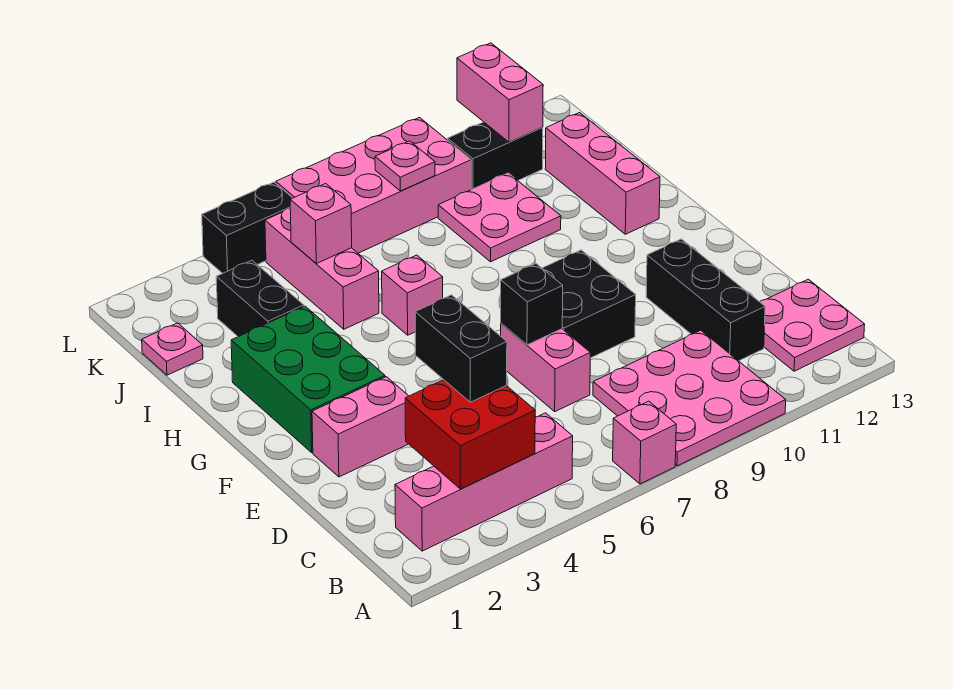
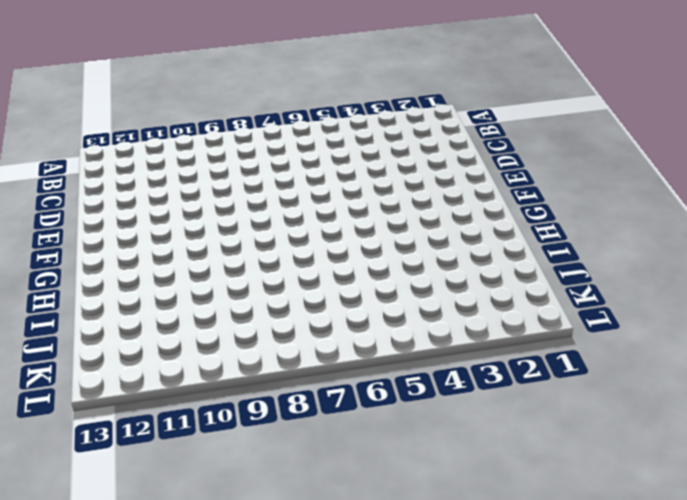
none -> pink 1x1 brick [613,401,676,484]
none -> pink 3x3 plate [593,330,786,466]
none -> pink 1x4 brick [395,413,573,551]

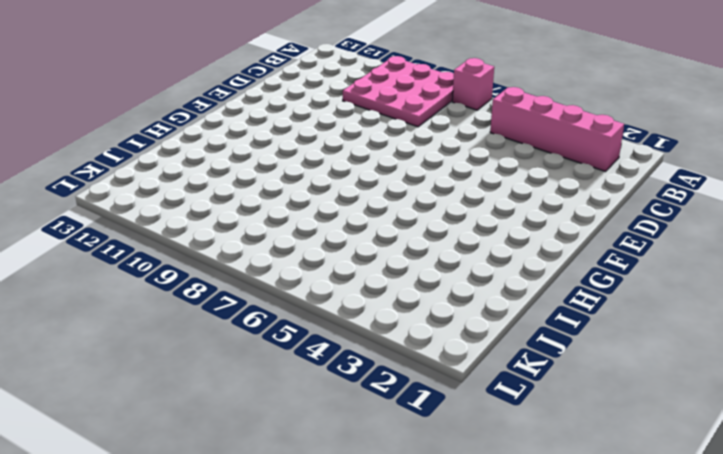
none -> pink 2x2 plate [760,279,865,371]
none -> black 1x3 brick [646,239,765,361]
none -> pink 1x2 brick [501,324,590,412]

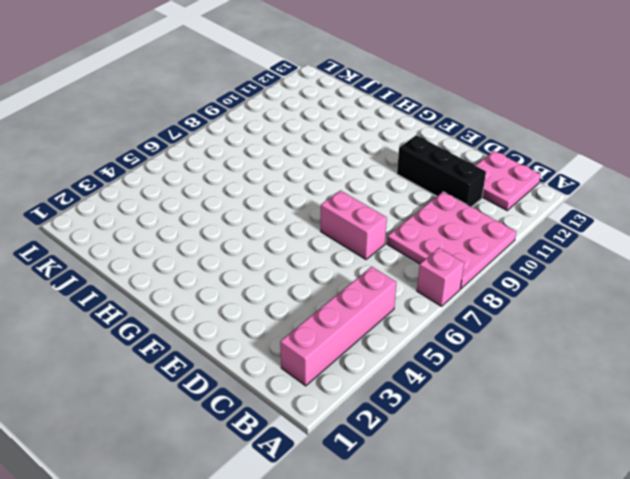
none -> pink 1x2 brick [312,377,408,477]
none -> black 2x2 brick [542,250,636,358]
none -> green 2x3 brick [231,306,385,452]

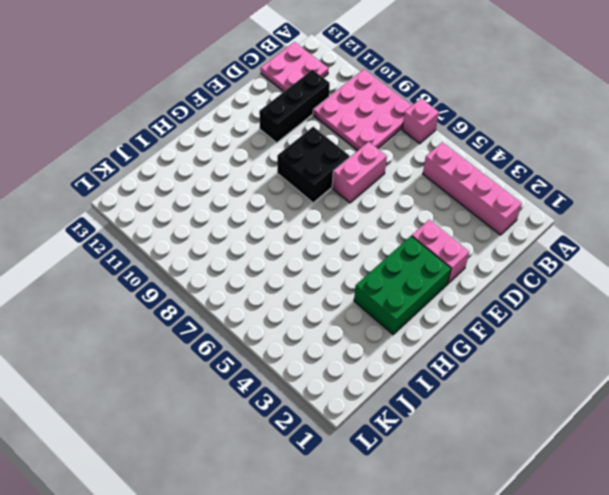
none -> pink 1x1 brick [382,255,443,335]
none -> pink 1x3 brick [545,113,660,234]
none -> black 1x2 brick [216,260,304,337]

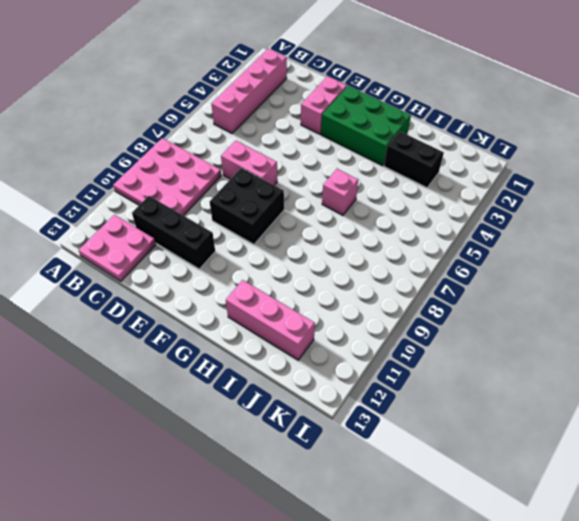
none -> pink 1x1 brick [613,401,676,484]
none -> pink 1x3 brick [265,208,379,329]
none -> pink 2x2 plate [438,173,561,262]

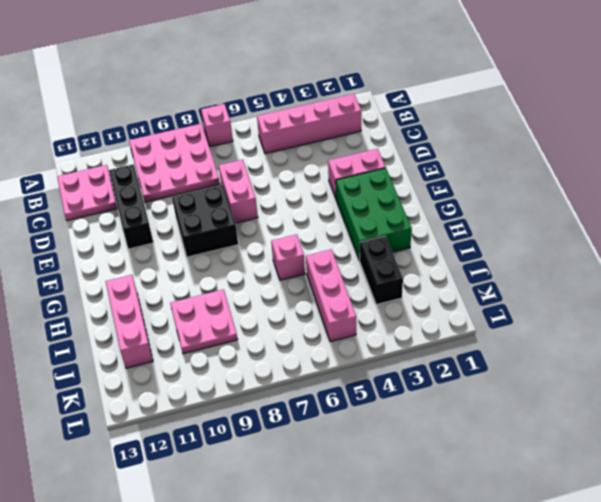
none -> pink 1x1 plate [142,323,203,375]
none -> pink 2x4 brick [276,118,471,253]
none -> black 1x2 brick [448,122,543,189]

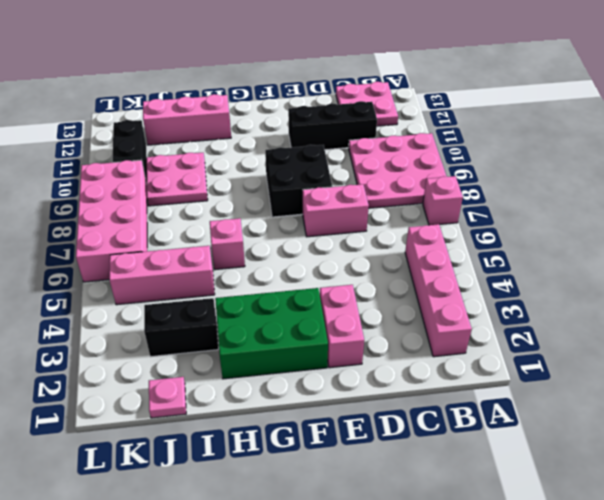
none -> black 1x2 brick [202,182,292,273]
none -> red 2x2 brick [405,380,535,489]
none -> black 1x1 brick [501,264,563,345]

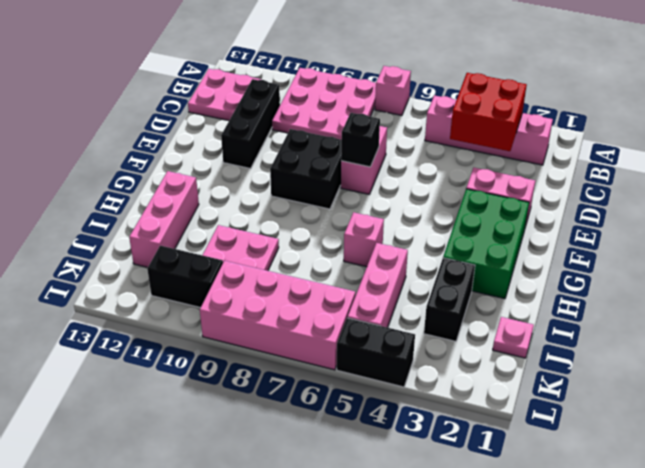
none -> pink 1x1 brick [290,184,352,264]
none -> pink 1x1 plate [375,141,435,191]
none -> pink 1x2 brick [457,43,543,142]

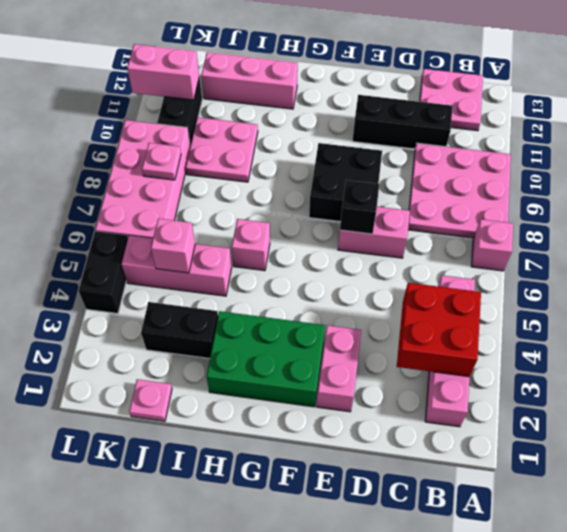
none -> black 1x2 brick [415,295,507,402]

